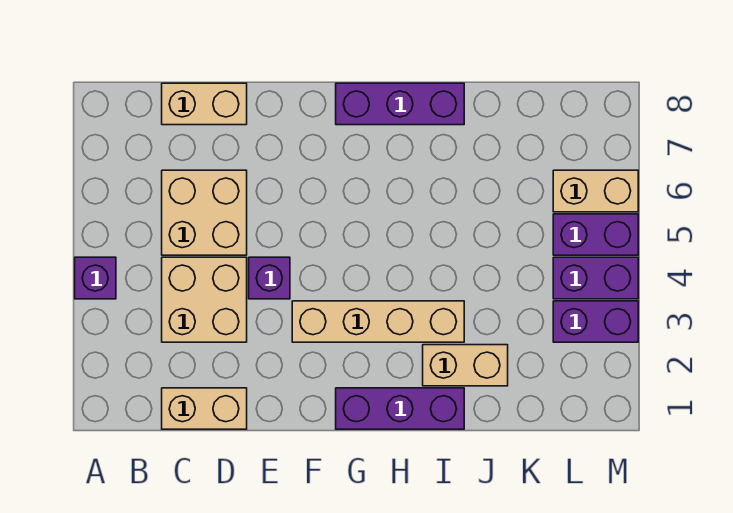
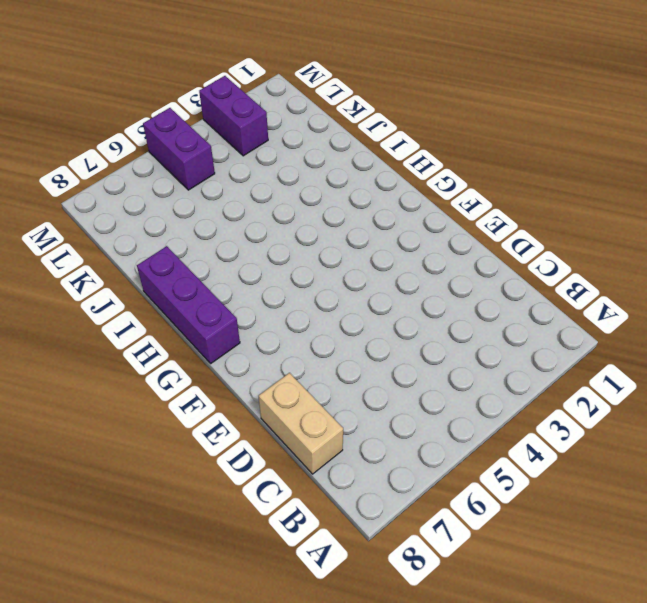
none -> purple 1x1 brick [75,257,116,299]
none -> tan 1x2 brick [162,388,247,429]
none -> tan 2x2 brick [162,257,247,342]

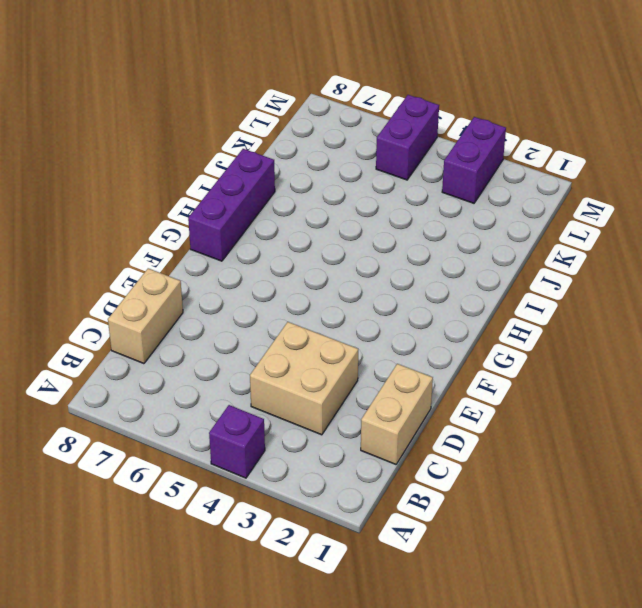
none -> tan 2x2 brick [162,170,247,255]
none -> purple 1x1 brick [249,257,290,299]
none -> tan 1x4 brick [292,301,464,342]

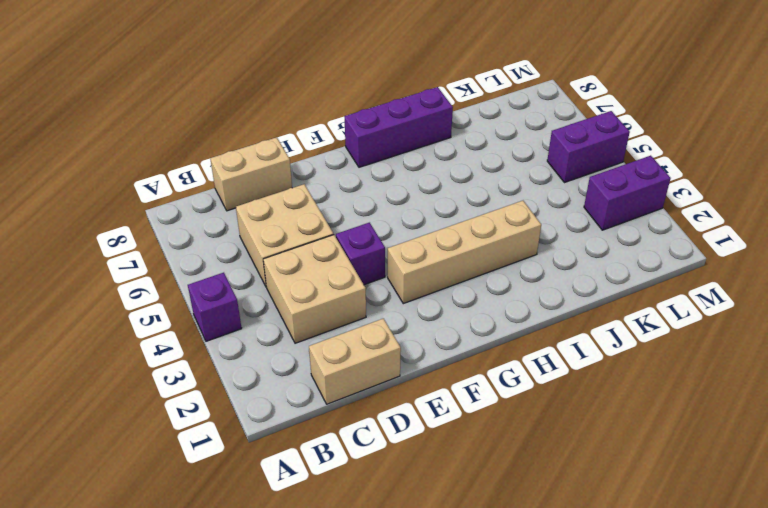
none -> purple 1x3 brick [336,388,464,429]
none -> tan 1x2 brick [423,345,508,386]
none -> purple 1x2 brick [553,257,638,299]

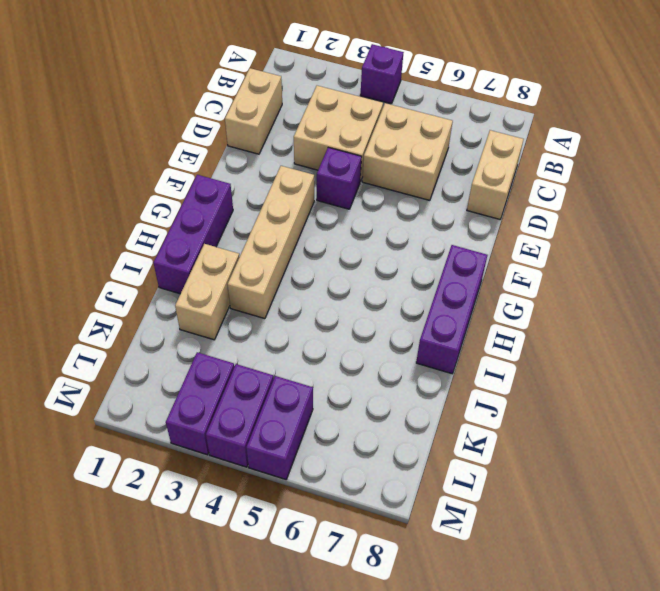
none -> tan 1x2 brick [553,170,638,212]

